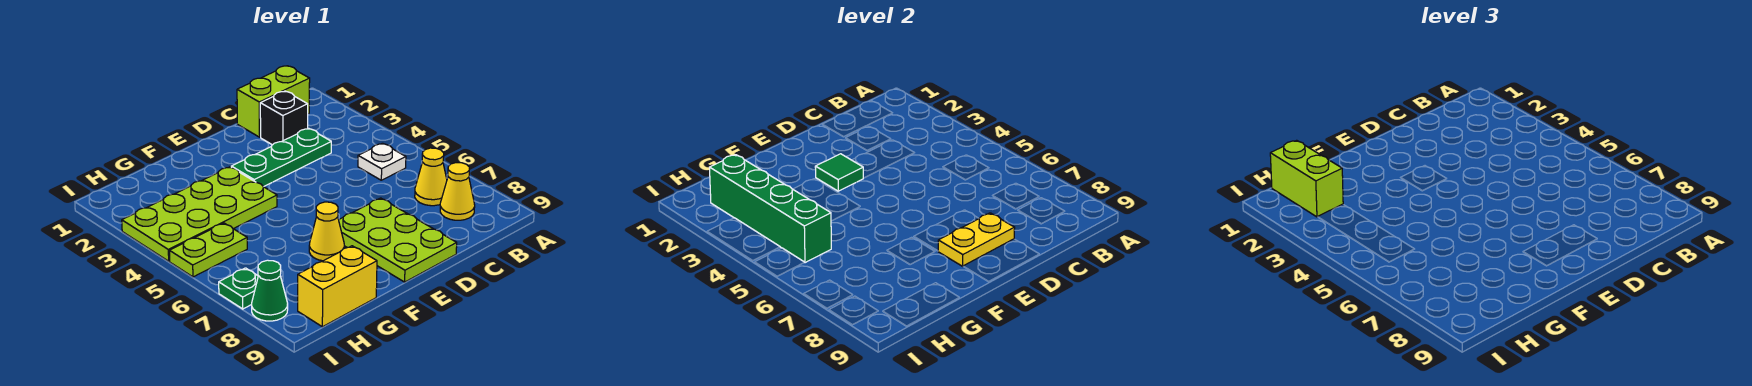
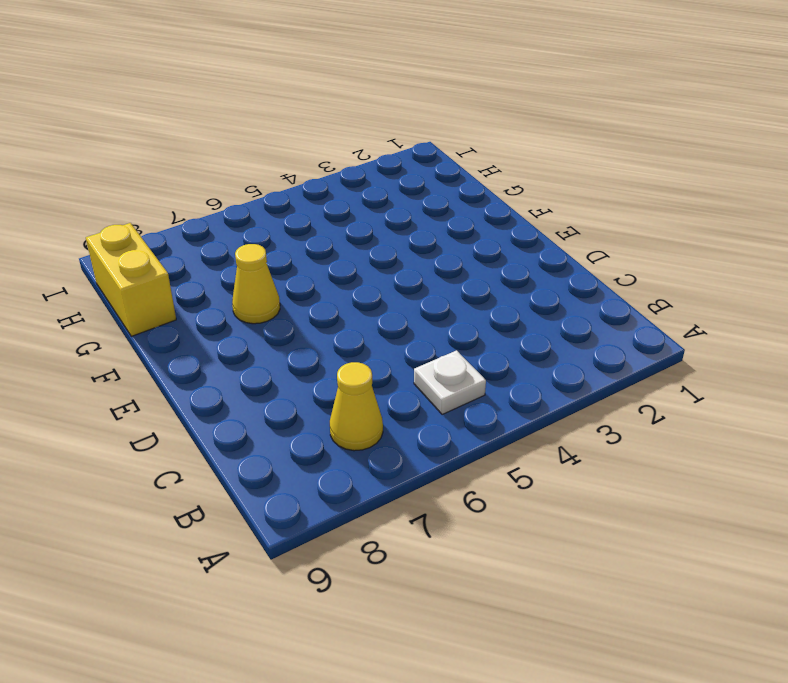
none -> lime 1x2 brick [237,66,310,137]
none -> yellow 1x1 cone [440,163,475,220]
none -> black 1x1 brick [260,91,308,145]

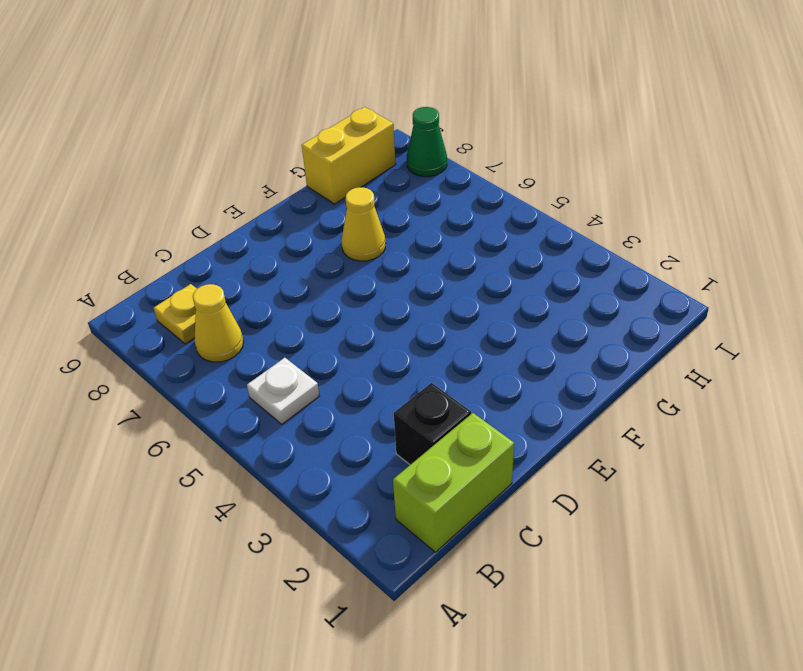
yellow 1x1 plate [154,284,197,344] -> yellow 1x1 cone [440,163,475,220]
none -> green 1x3 plate [231,128,331,187]
none -> lime 2x3 plate [339,198,457,282]
none -> lime 2x4 plate [122,167,277,261]

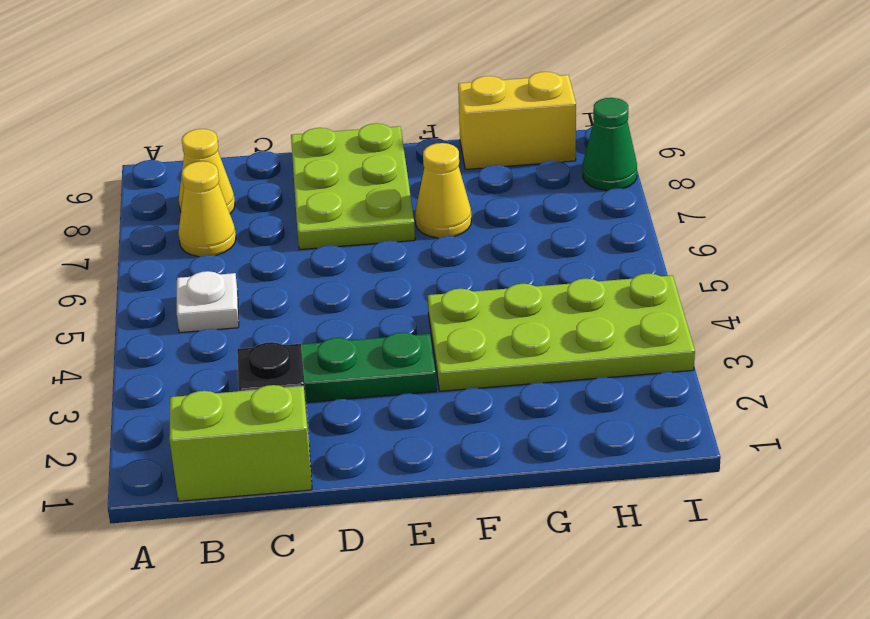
none -> lime 1x2 plate [170,223,247,277]
none -> green 1x1 plate [219,268,258,309]
none -> yellow 1x2 plate [938,213,1015,266]

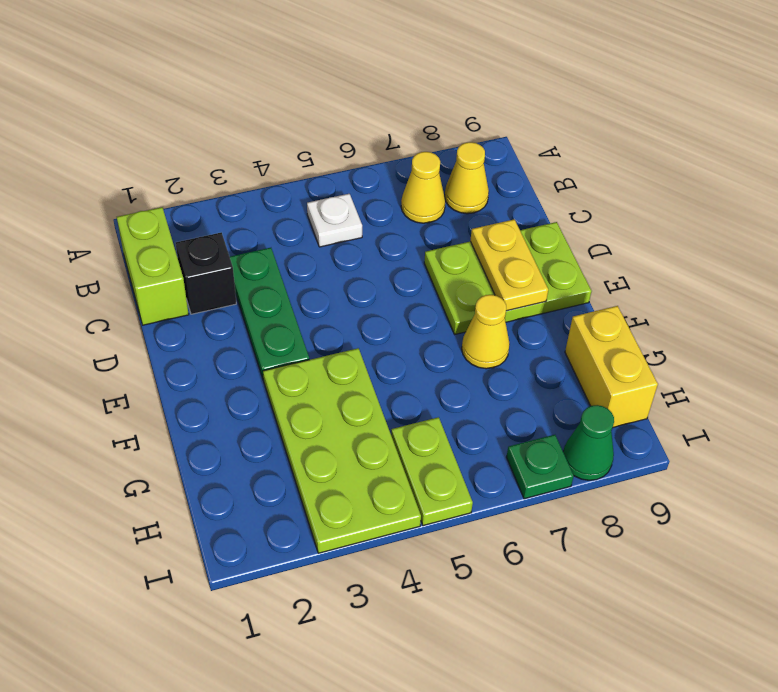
none -> green 1x1 tile [815,154,863,191]
none -> green 1x4 brick [710,155,831,263]
none -> lime 1x2 brick [1270,140,1343,217]

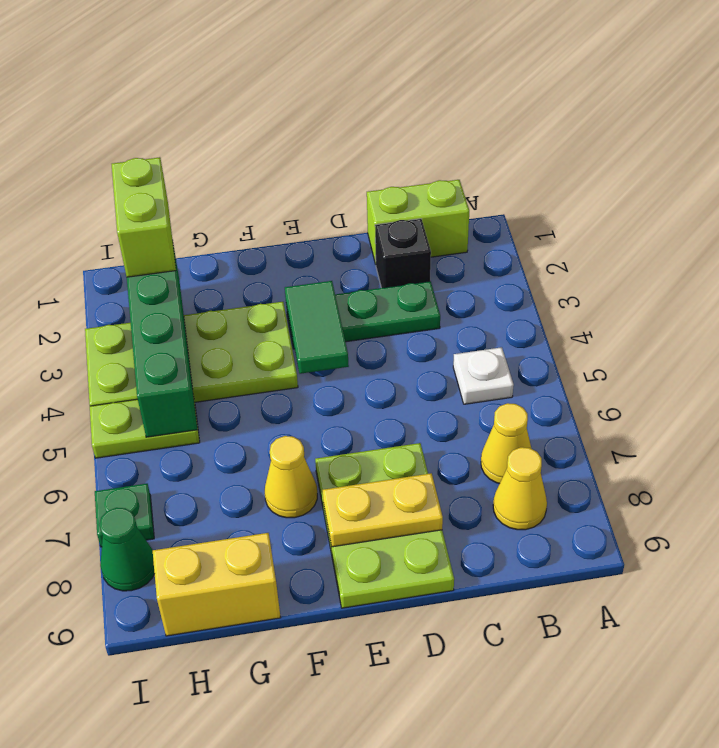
green 1x2 tile [285,281,349,374] -> green 1x1 tile [815,154,863,191]

